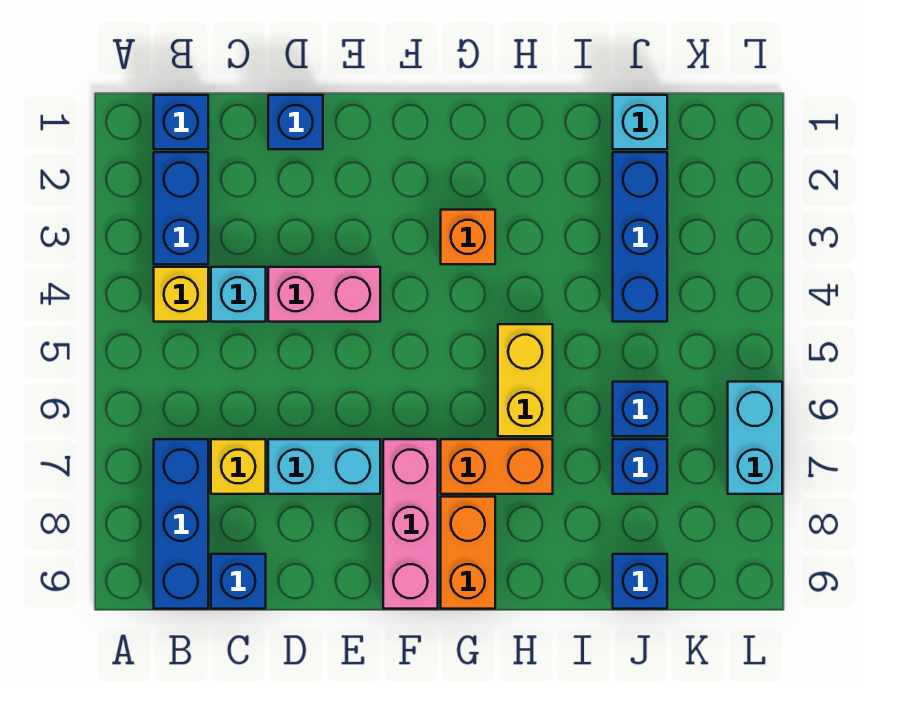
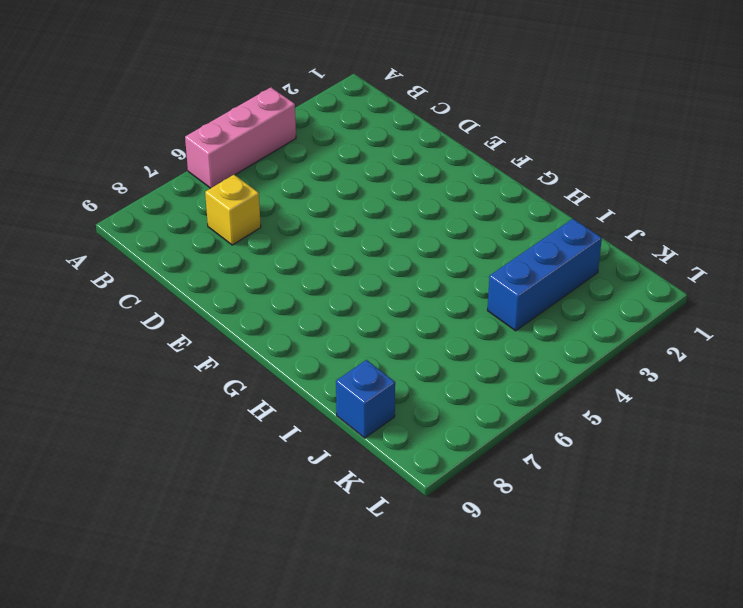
pink 1x3 brick [185,87,296,188] -> pink 1x3 brick moved to [383,439,438,609]
none -> blue 1x1 brick [154,95,208,149]
none -> blue 1x2 brick [154,152,208,264]
none -> yellow 1x1 brick [154,267,208,322]

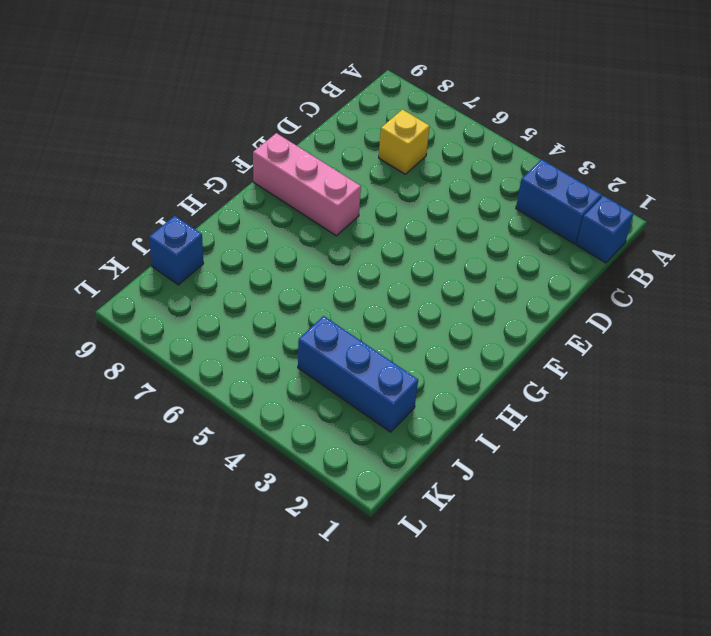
none -> yellow 1x1 brick [154,267,208,322]
none -> blue 1x3 brick [154,439,208,609]
none -> cyan 1x1 brick [211,267,266,322]

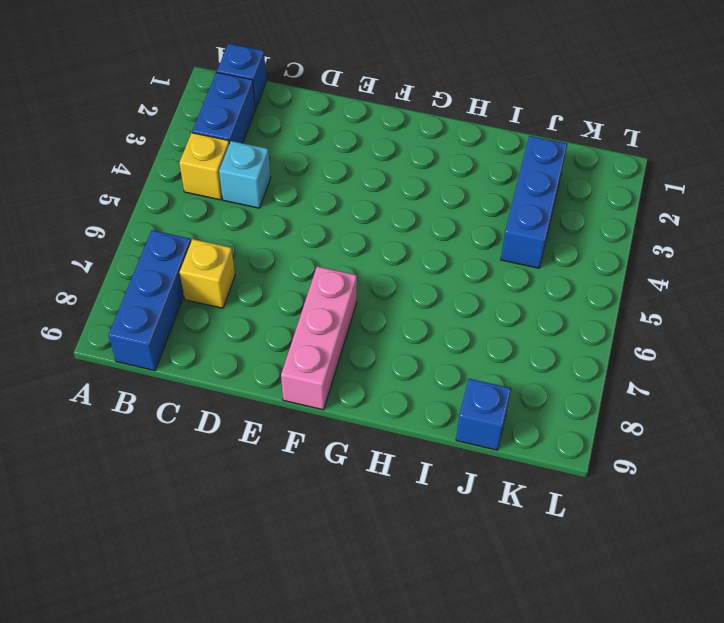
none -> blue 1x1 brick [211,554,266,609]
none -> blue 1x1 brick [268,95,323,149]
none -> pink 1x2 brick [268,267,380,322]

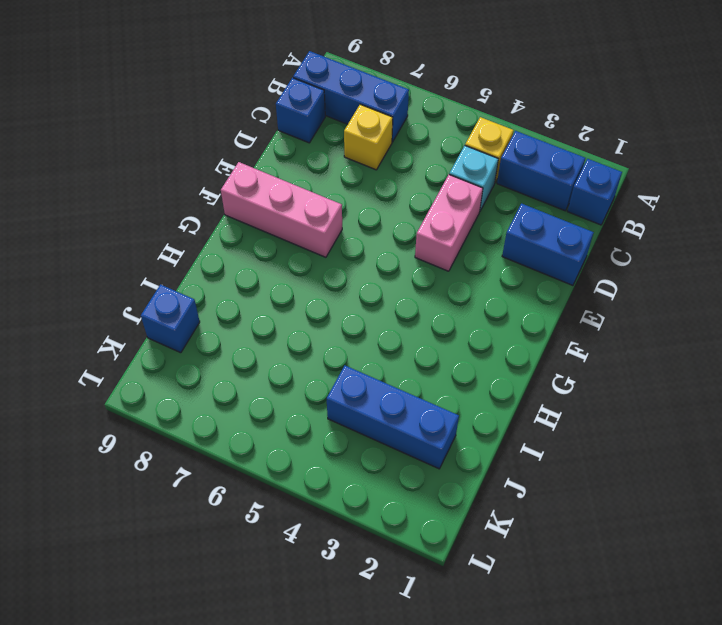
blue 1x2 brick [502,204,594,285] -> blue 1x1 brick [268,95,323,149]
none -> cyan 1x2 brick [268,439,380,494]
none -> orange 1x1 brick [441,210,495,264]
none -> orange 1x2 brick [441,439,553,494]

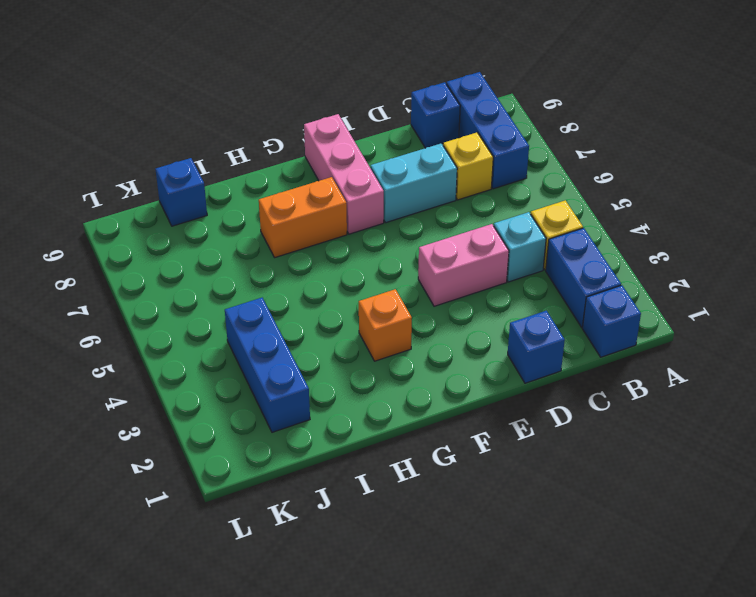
none -> orange 1x2 brick [441,497,495,609]
none -> yellow 1x2 brick [498,324,553,436]
none -> cyan 1x1 brick [613,95,667,149]

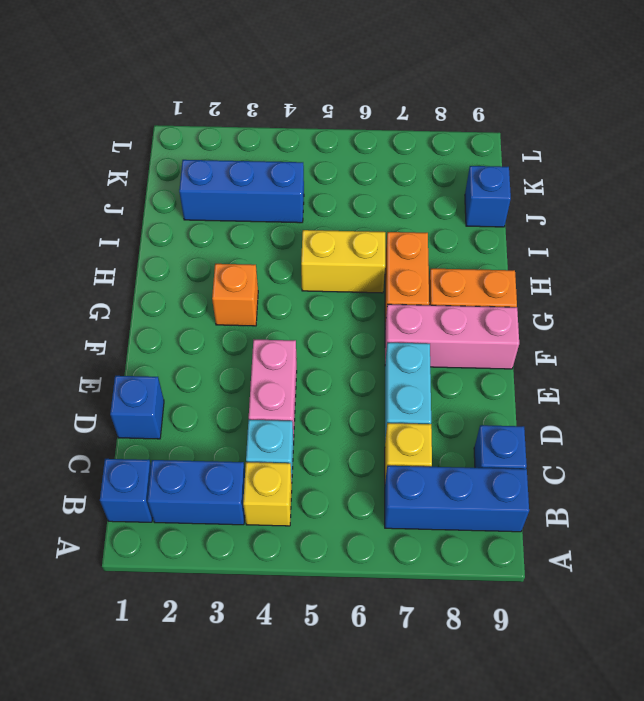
none -> cyan 1x1 brick [613,95,667,149]
none -> blue 1x1 brick [613,382,667,436]
none -> blue 1x1 brick [613,439,667,494]

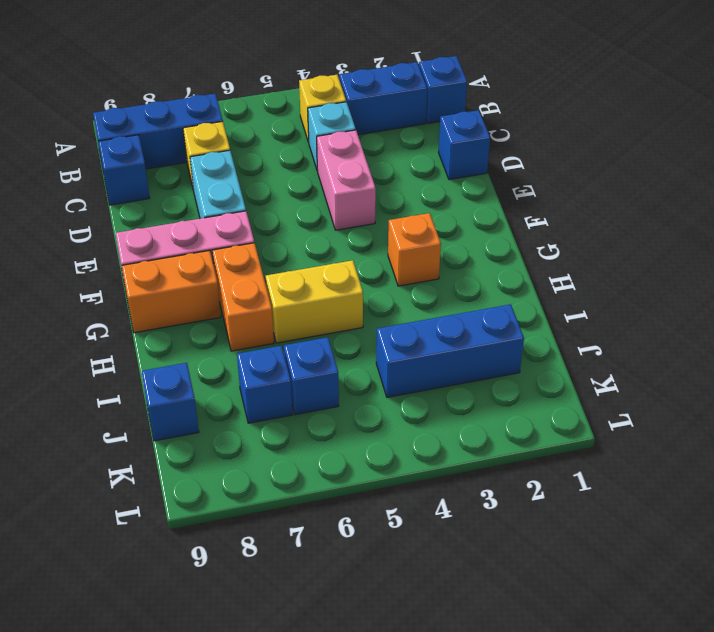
none -> cyan 1x1 brick [613,95,667,149]
none -> cyan 1x2 brick [728,382,782,494]

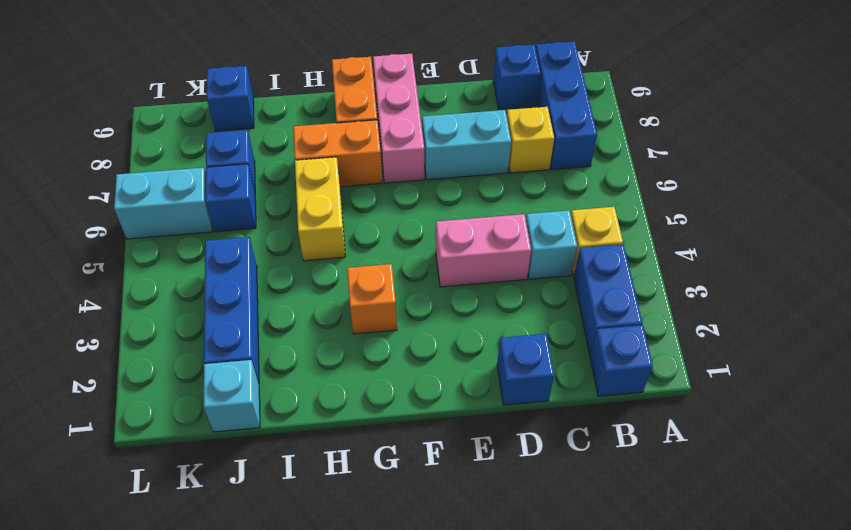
cyan 1x2 brick [114,168,212,239] -> cyan 1x2 brick turned to [728,382,782,494]

